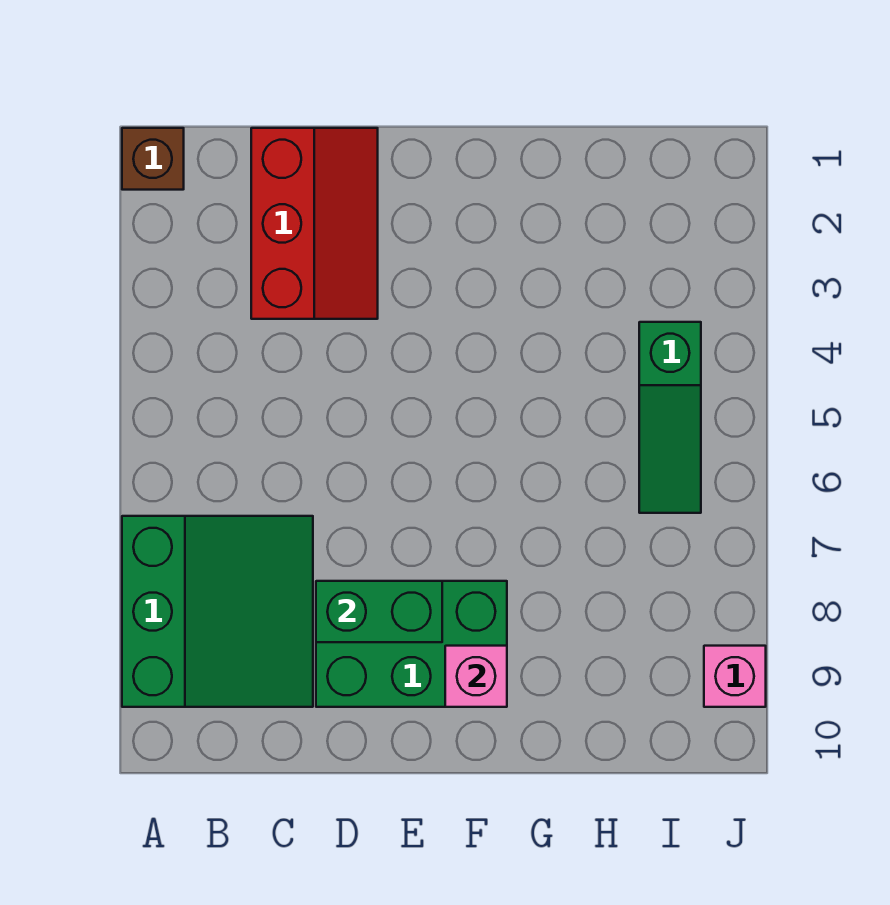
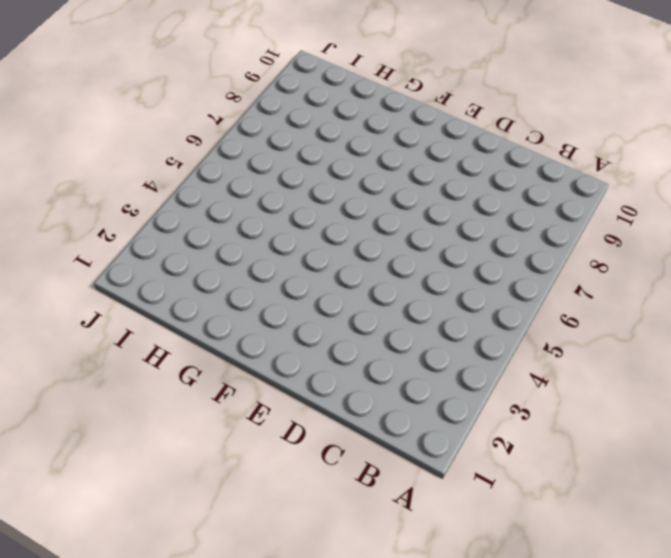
none -> brown 1x1 brick [122,128,184,190]
none -> green 3x3 slope [122,516,313,707]

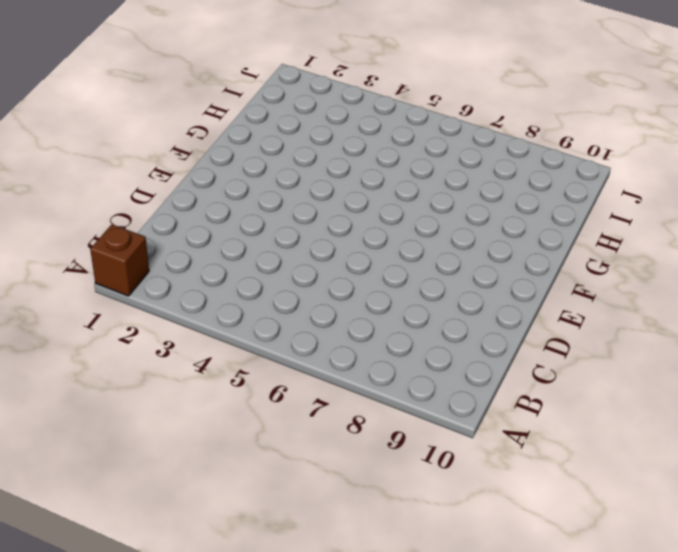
none -> green 3x3 slope [122,516,313,707]
none -> red 2x3 slope [251,128,378,319]

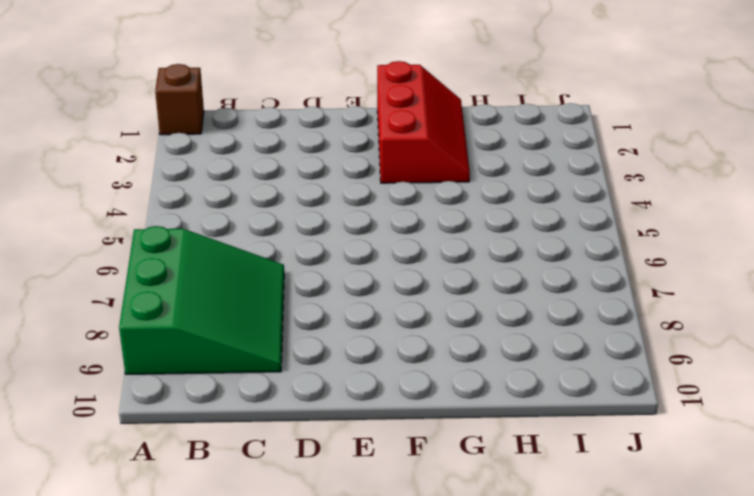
red 2x3 slope [377,61,470,183] -> red 2x3 slope moved to [251,128,378,319]
none -> green 2x3 brick [316,581,507,707]
none -> green 1x3 slope [639,322,701,513]

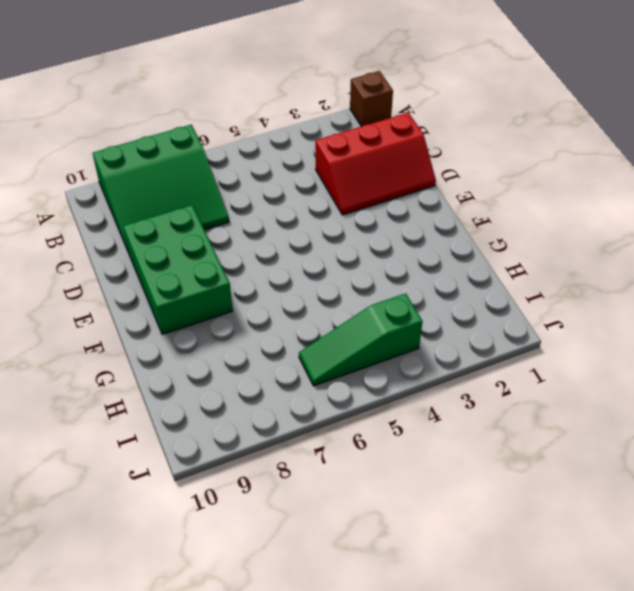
none -> pink 1x1 brick [704,646,766,707]
none -> green 1x2 brick [316,581,442,642]

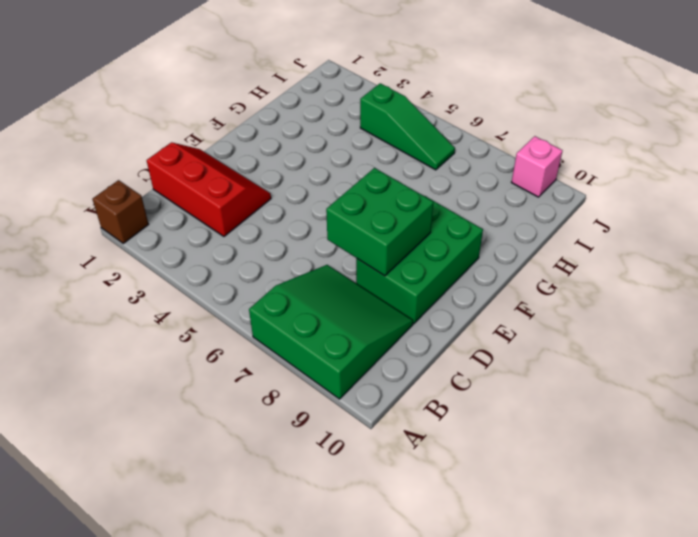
green 2x2 brick [326,168,433,276] -> green 1x2 brick [316,581,442,642]
none -> pink 1x1 brick [445,646,507,707]

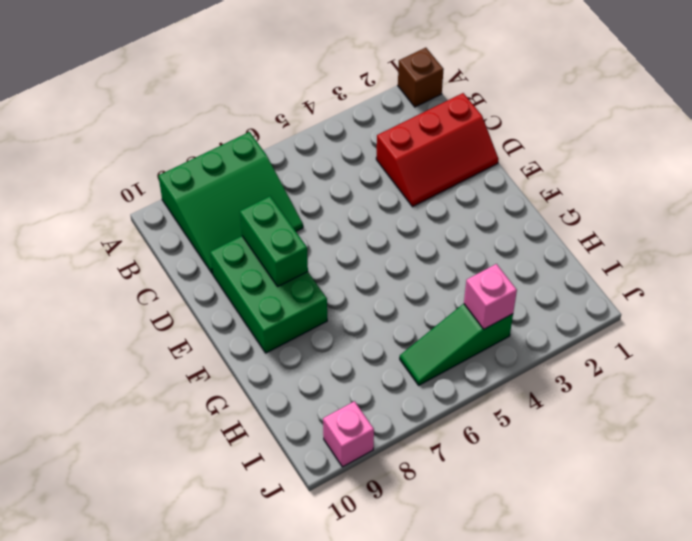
pink 1x1 brick [464,264,517,329] -> pink 1x1 brick moved to [445,646,507,707]

